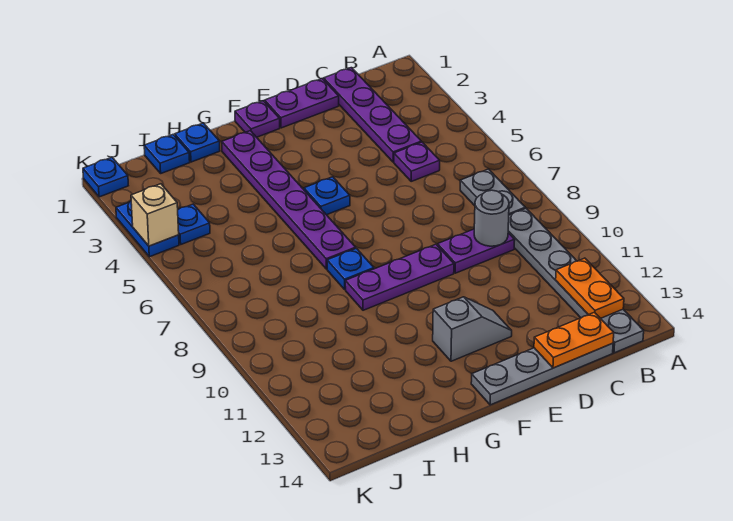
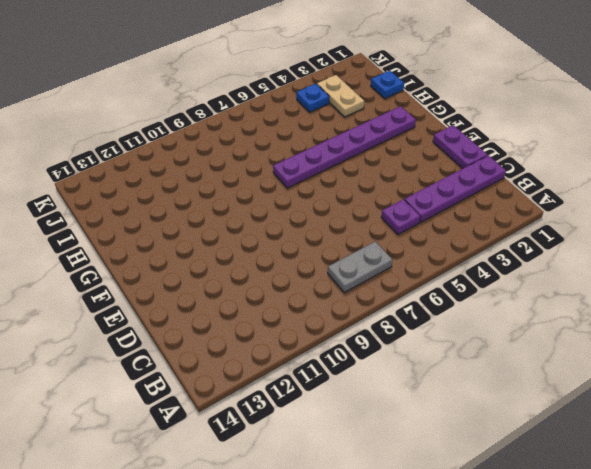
tan 1x2 plate [317,75,364,117] -> none
none -> grey 1x6 plate [508,208,644,353]
none -> purple 1x2 plate [438,229,515,273]
none -> grey 1x4 plate [471,343,613,405]

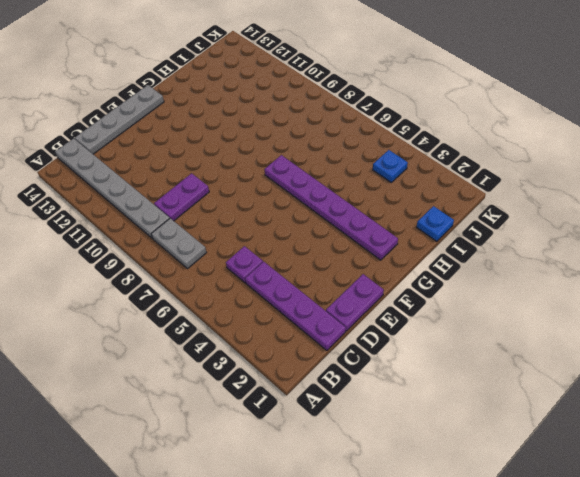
none -> purple 1x3 plate [345,244,454,310]
none -> grey 1x2 slope [433,297,512,361]
none -> purple 1x1 plate [235,101,280,137]

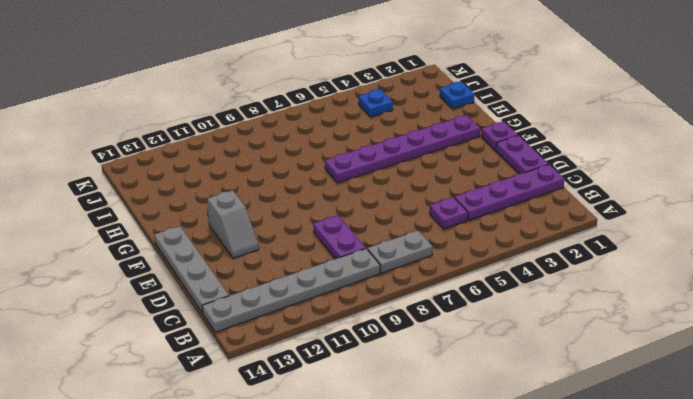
none -> purple 1x3 plate [345,244,454,310]
none -> blue 1x1 plate [304,177,350,215]
none -> blue 1x1 plate [327,248,374,289]

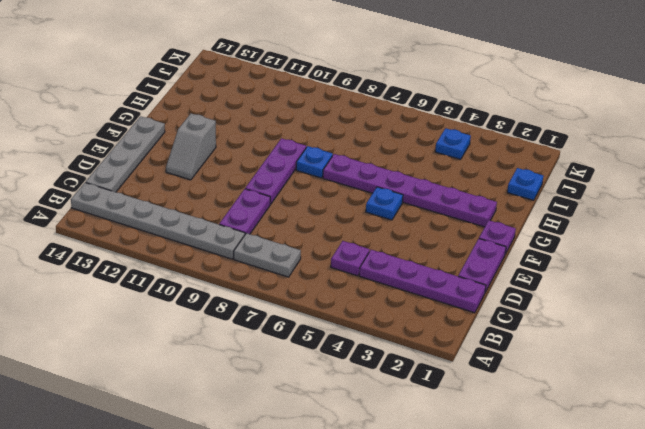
none -> blue 1x1 plate [175,123,220,162]
none -> blue 1x1 plate [83,157,128,197]
none -> blue 1x2 plate [116,201,179,257]

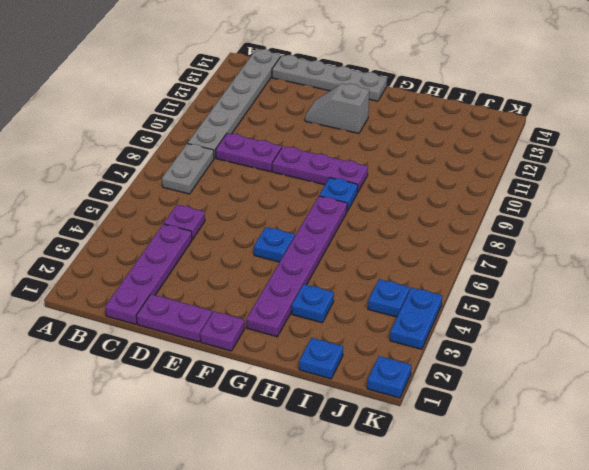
blue 1x1 plate [292,284,334,323] -> blue 1x1 plate moved to [175,123,220,162]
none -> orange 1x2 plate [556,258,624,318]
none -> grey 1x1 round brick [474,190,509,246]
none -> orange 1x2 plate [534,312,614,368]

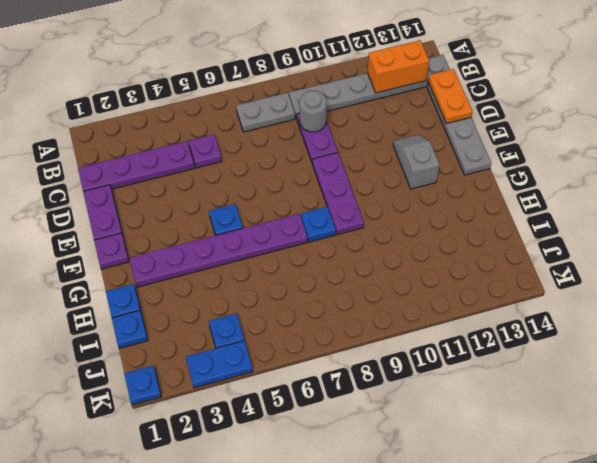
orange 1x2 brick [368,40,429,93] -> orange 1x2 plate [556,258,624,318]
none -> tan 1x1 brick [131,184,179,246]

